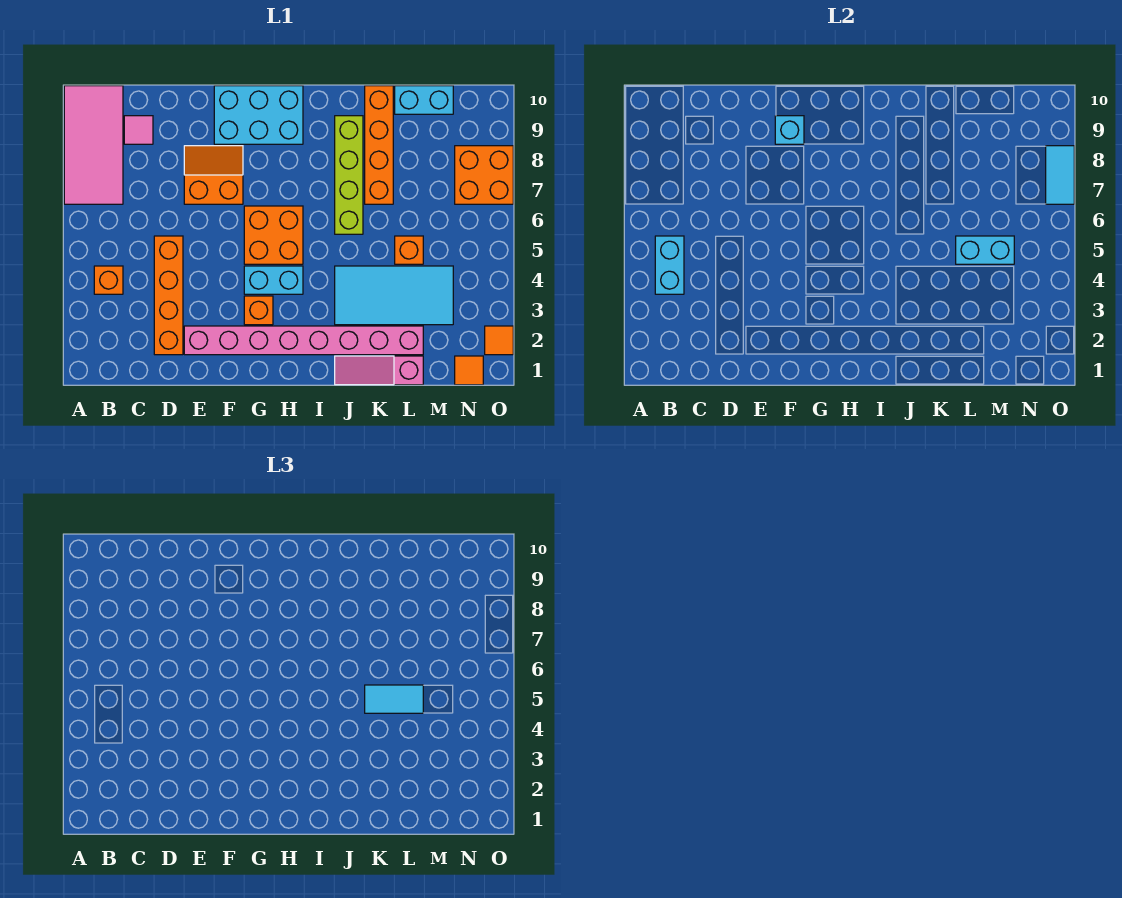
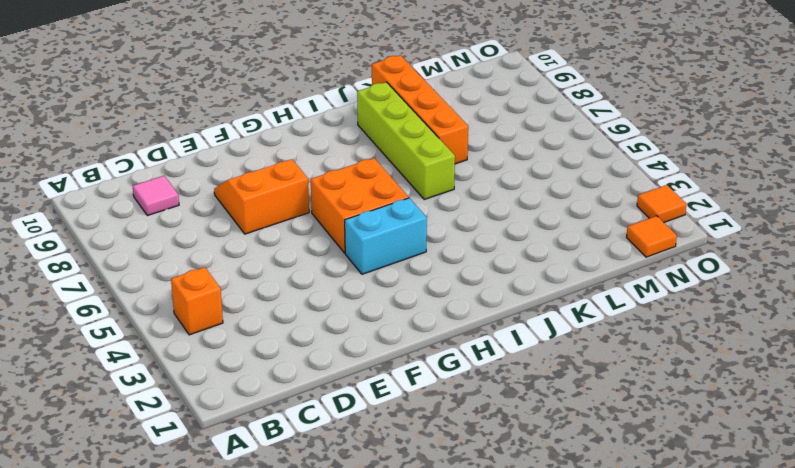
none -> pink 2x4 tile [64,86,123,204]
none -> orange 1x4 brick [154,236,183,355]
none -> pink 1x8 brick [184,326,423,355]

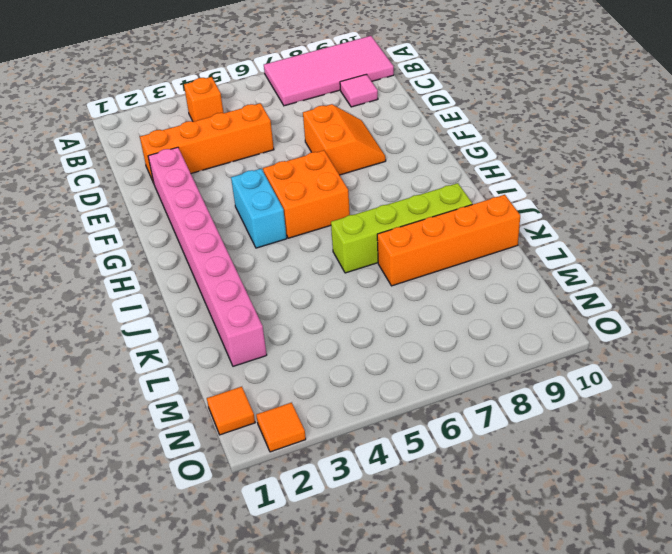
none -> cyan 2x3 brick [214,86,303,144]
none -> orange 1x1 brick [244,296,273,325]
none -> pink 1x3 slope [335,356,423,385]

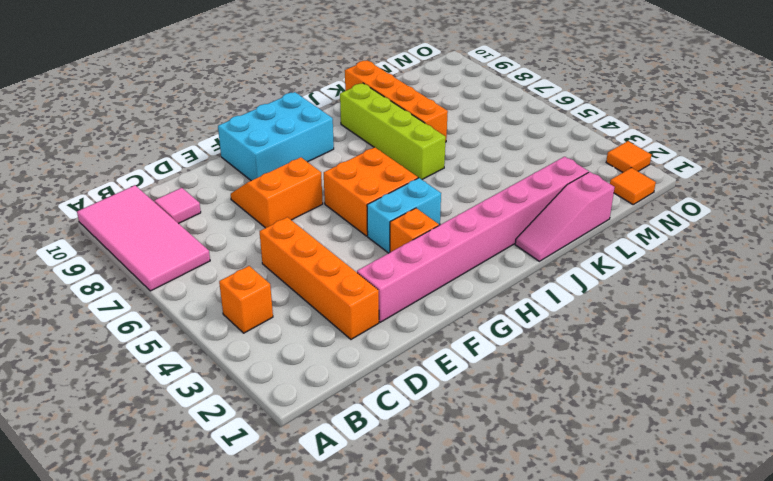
none -> cyan 2x4 tile [335,266,453,325]
none -> orange 1x1 brick [395,236,423,264]
none -> cyan 1x2 brick [395,86,453,114]

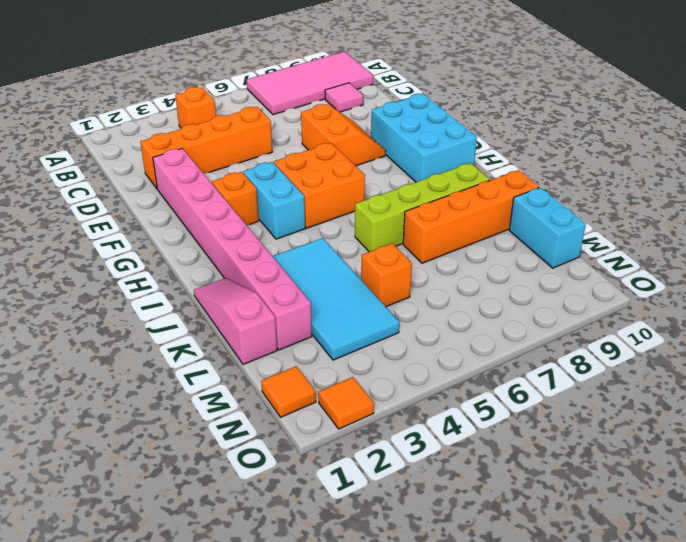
none -> orange 2x2 brick [455,146,513,204]
none -> cyan 1x2 brick [655,236,684,294]
none -> cyan 1x1 brick [775,116,804,144]

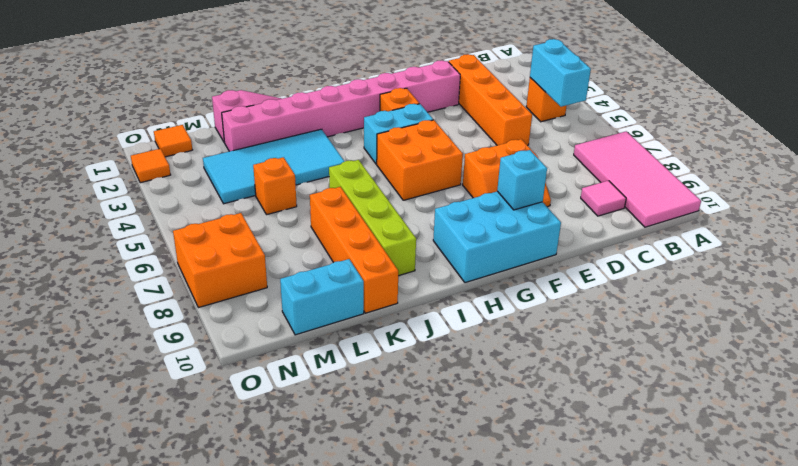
none -> cyan 1x2 brick [956,236,1014,264]
none -> cyan 1x2 tile [1046,146,1074,204]
none -> cyan 1x2 tile [365,685,423,713]

